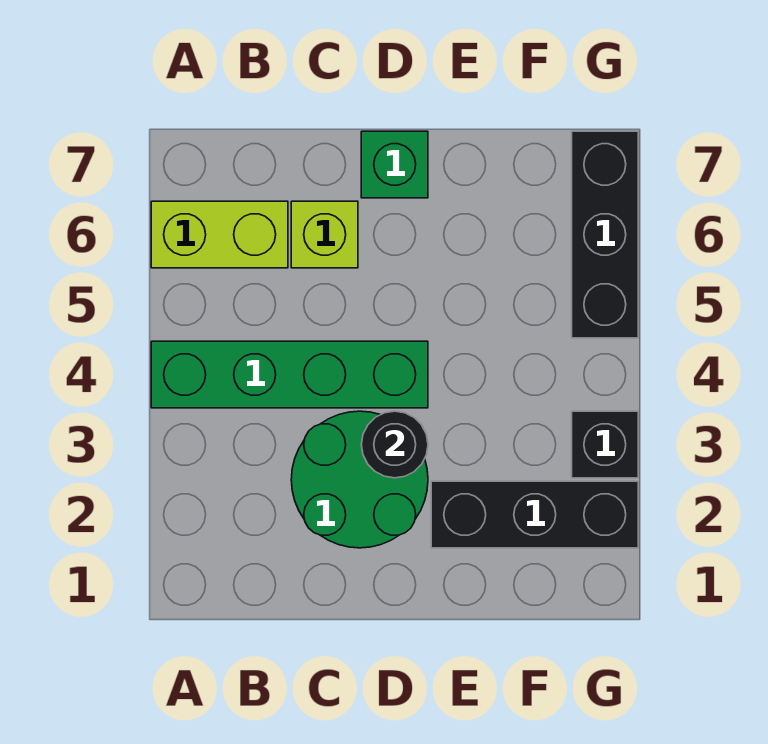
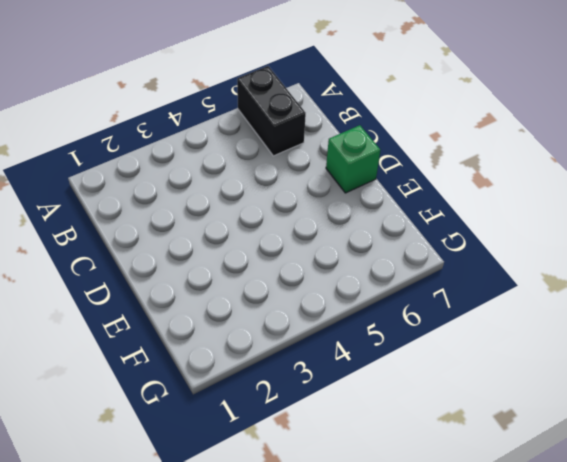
black 1x2 brick [237,66,306,156] -> lime 1x2 brick [151,201,288,268]
none -> green 1x4 brick [151,341,428,408]
none -> green 2x2 round brick [291,411,428,548]

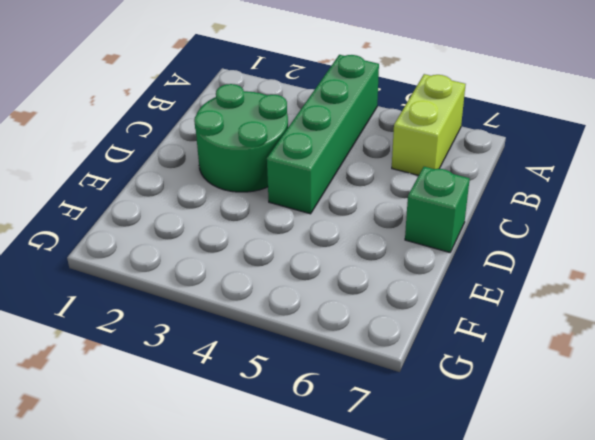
none -> lime 1x1 brick [291,201,358,268]
none -> black 1x3 brick [431,481,638,548]

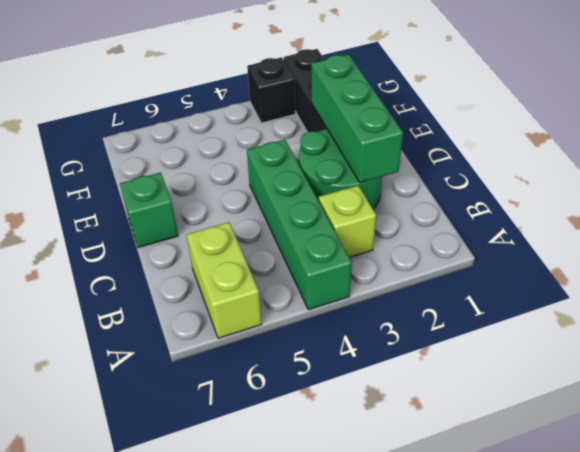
lime 1x1 brick [319,185,376,257] -> lime 1x1 brick moved to [291,201,358,268]
green 1x3 brick [311,54,403,183] -> none
none -> black 1x3 brick [572,131,638,338]
none -> black 1x1 round brick [361,411,428,478]

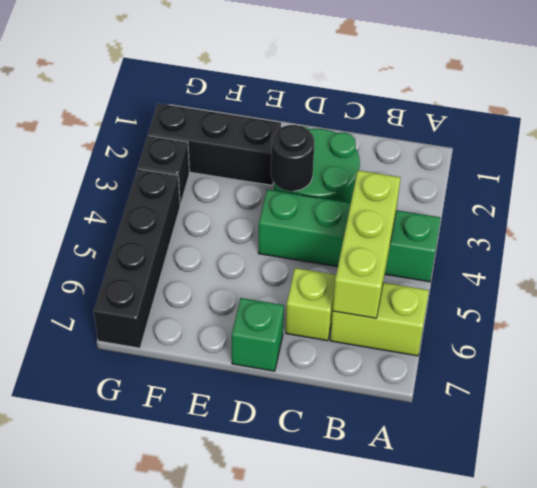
lime 1x3 brick [333,170,401,318] -> none
black 1x4 brick [94,169,180,348] -> black 1x3 brick [572,131,638,338]

